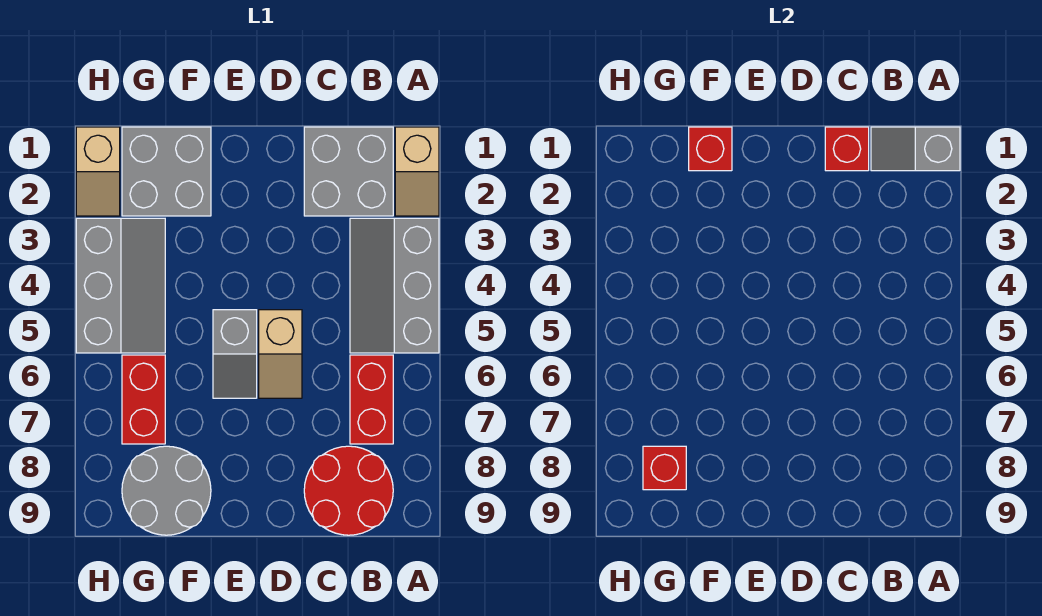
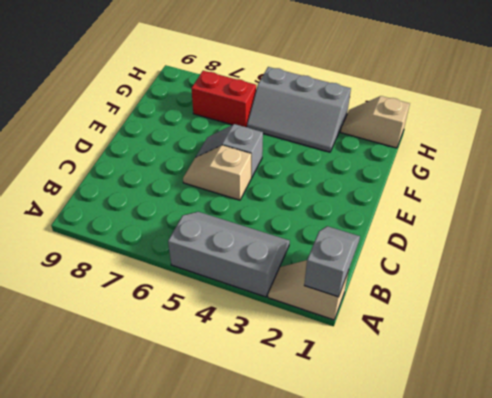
none -> grey 2x2 brick [304,127,393,216]
none -> red 1x2 brick [350,355,393,444]
none -> red 2x2 round brick [304,446,393,535]

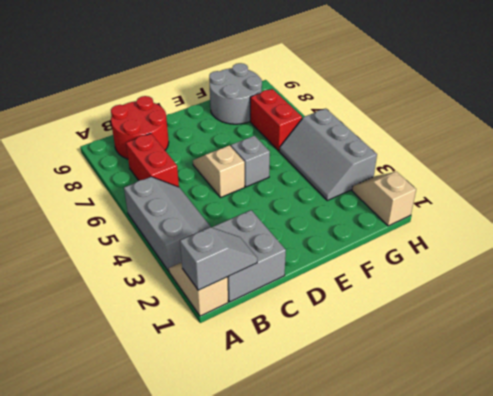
none -> grey 2x2 brick [122,127,211,216]
none -> red 1x1 brick [825,127,869,171]
none -> red 1x1 brick [689,127,732,171]

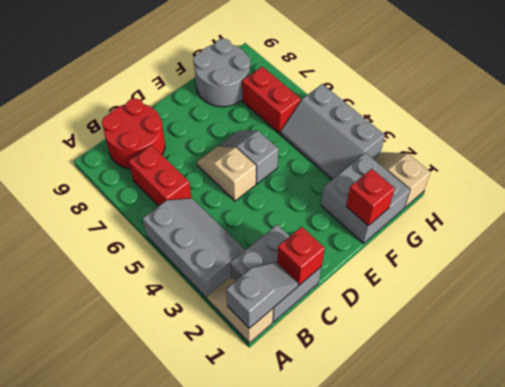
none -> red 1x1 brick [643,446,686,490]

